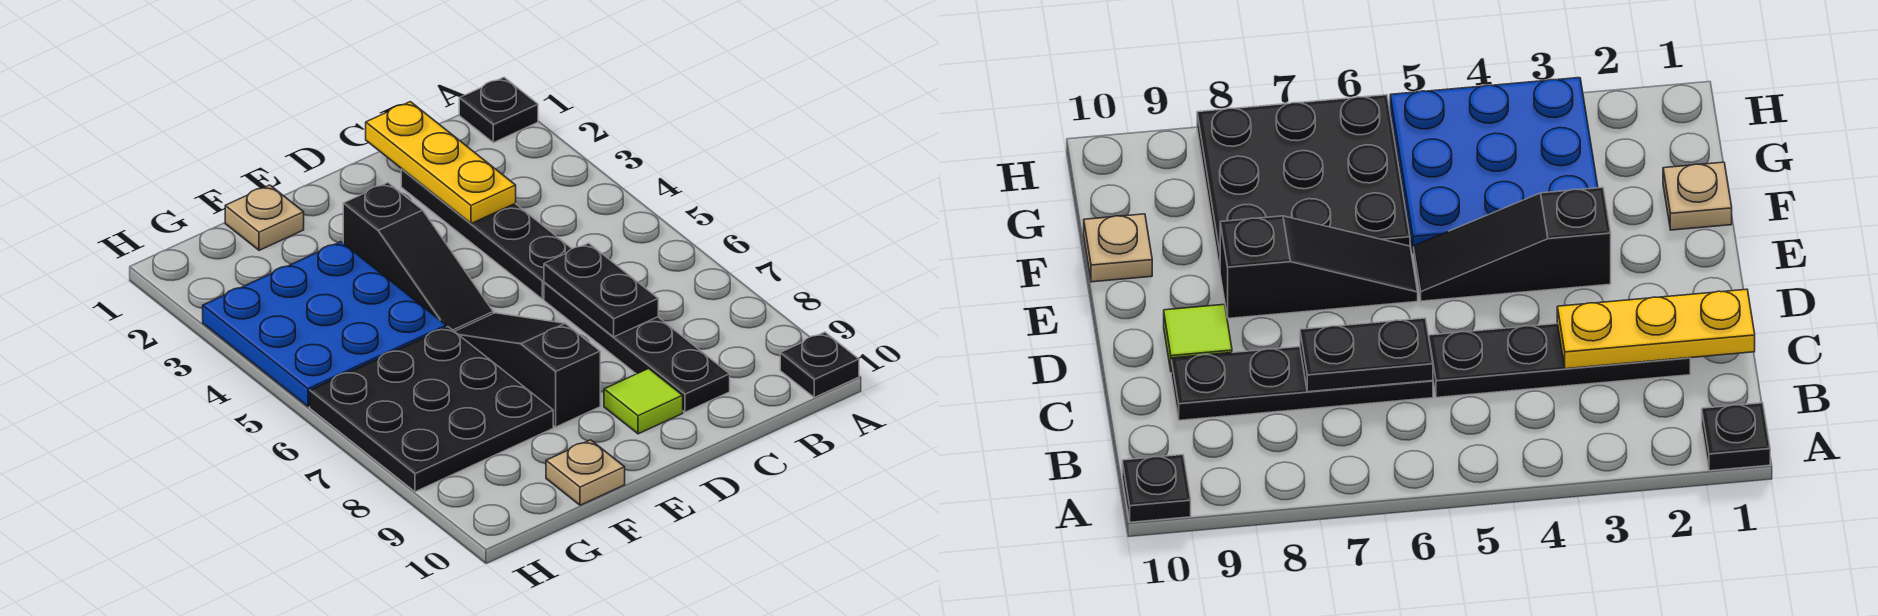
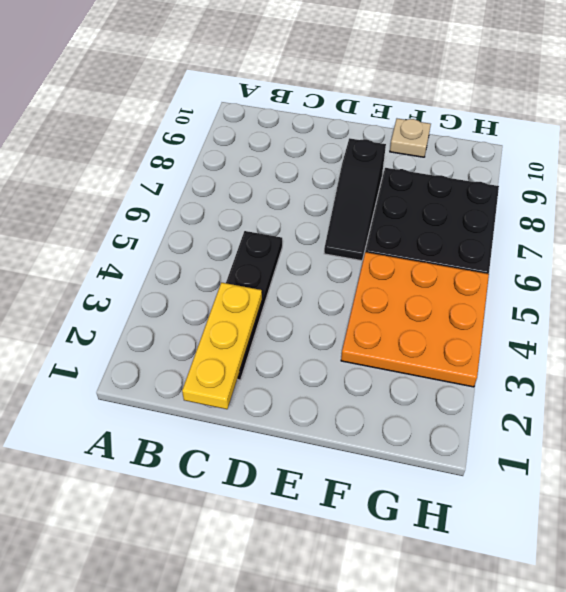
orange 3x3 plate [341,252,489,387] -> blue 3x3 plate [203,242,446,407]
none -> black 1x1 plate [459,77,538,143]
none -> black 1x1 plate [780,332,859,397]
none -> black 1x4 plate [544,282,730,412]

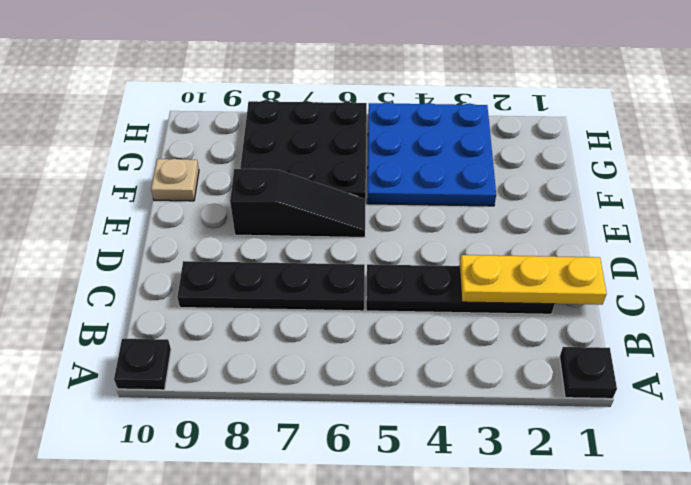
none -> lime 1x1 tile [604,368,683,434]
none -> black 1x3 slope [343,183,493,331]
none -> tan 1x1 plate [225,185,304,250]

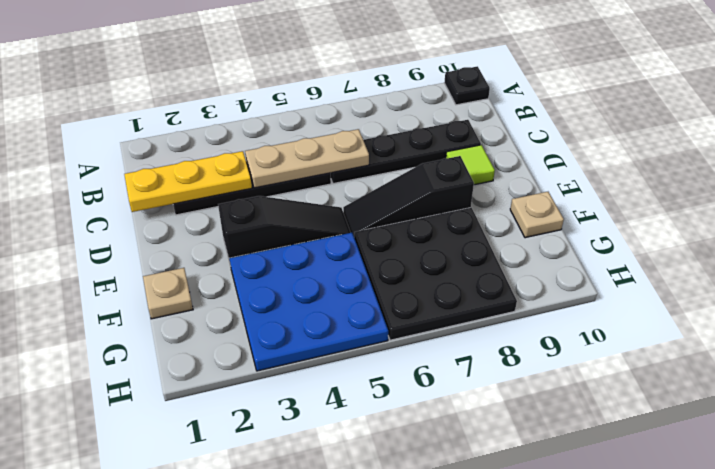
tan 1x3 plate [245,129,369,188] -> black 1x2 plate [544,243,658,337]
none -> black 1x1 plate [459,77,538,143]

